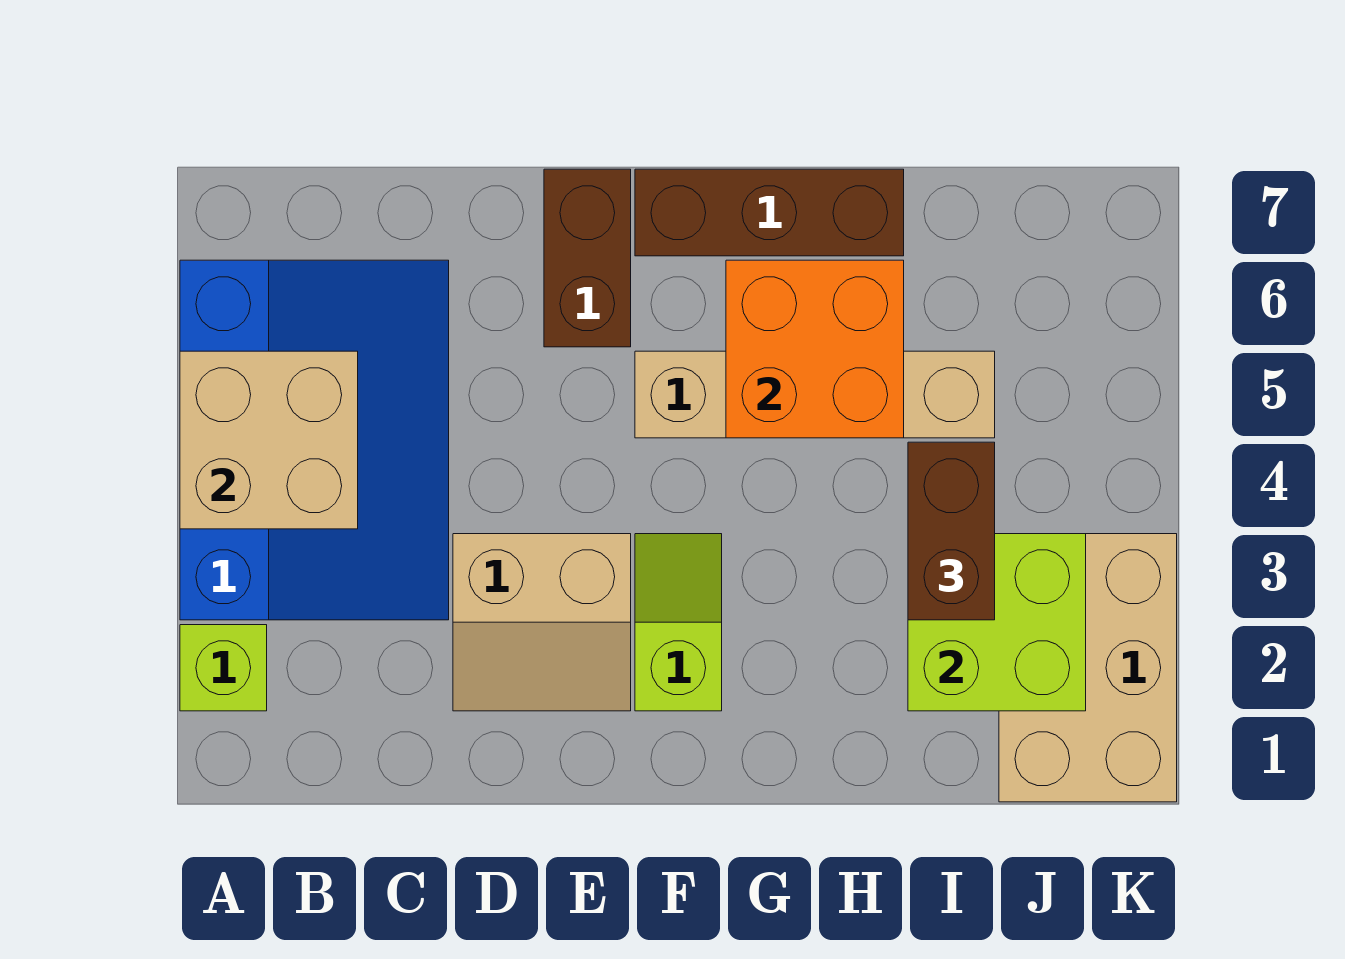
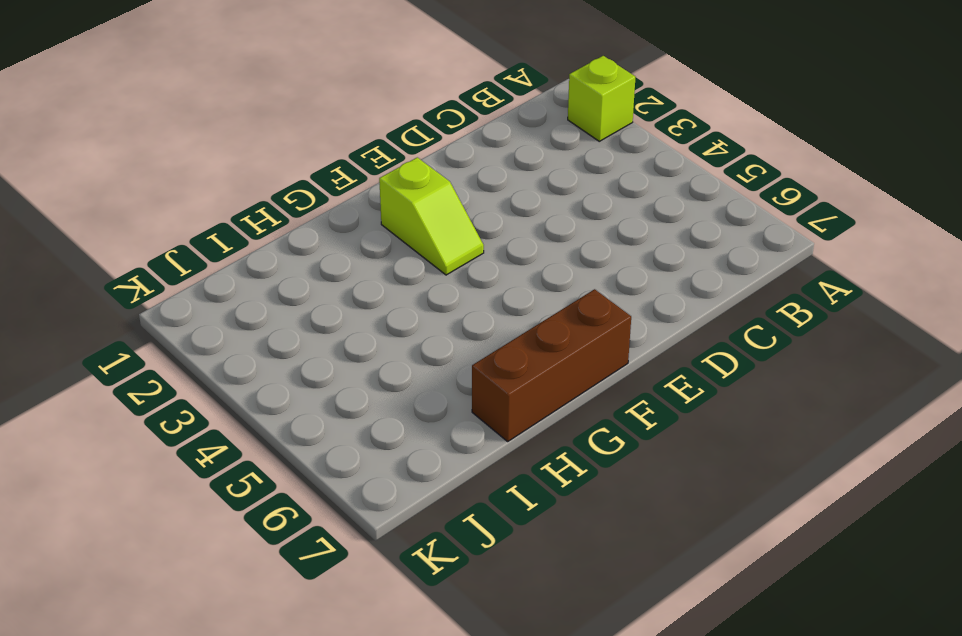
none -> blue 3x4 slope [180,260,449,620]
none -> tan 2x2 slope [453,534,631,711]
none -> brown 1x2 brick [544,169,631,347]

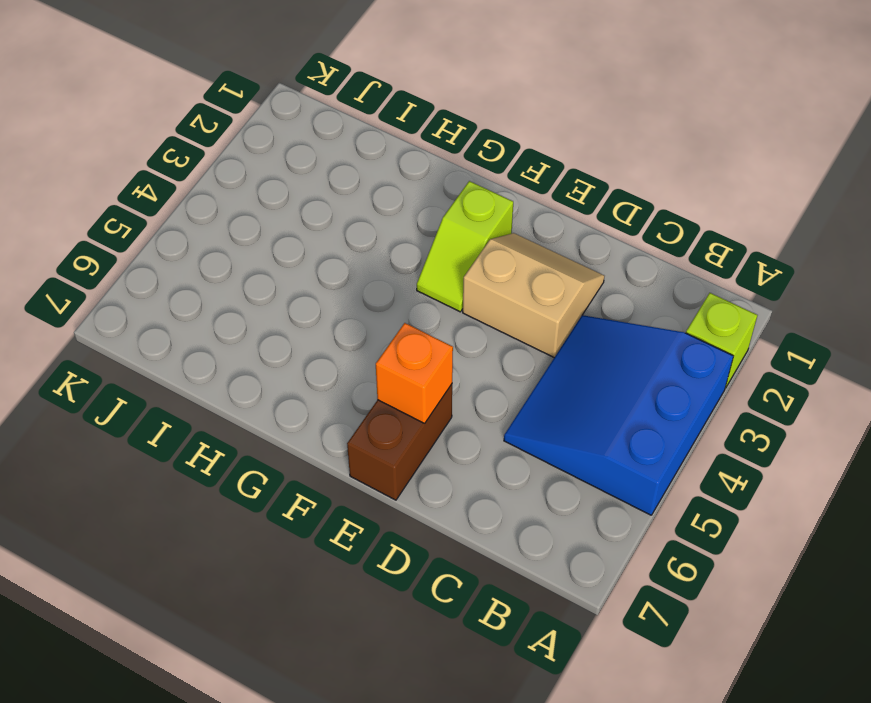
blue 3x3 slope [504,315,733,515] -> blue 3x4 slope [180,260,449,620]
orange 1x1 brick [376,323,453,423] -> none
none -> tan 1x4 brick [635,351,995,438]
none -> brown 1x3 brick [635,169,904,256]
none -> tan 2x3 brick [999,534,1177,802]

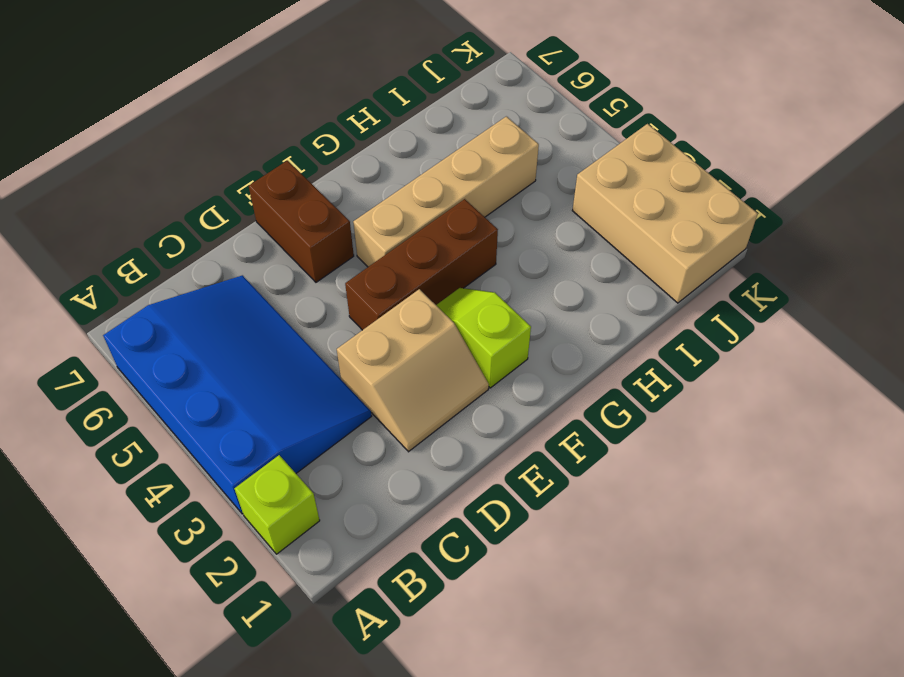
brown 1x3 brick [345,199,498,330] -> brown 1x3 brick moved to [635,169,904,256]
none -> tan 2x2 brick [180,351,358,529]
none -> orange 2x2 brick [726,260,904,438]
none -> lime 2x2 brick [908,534,1086,711]

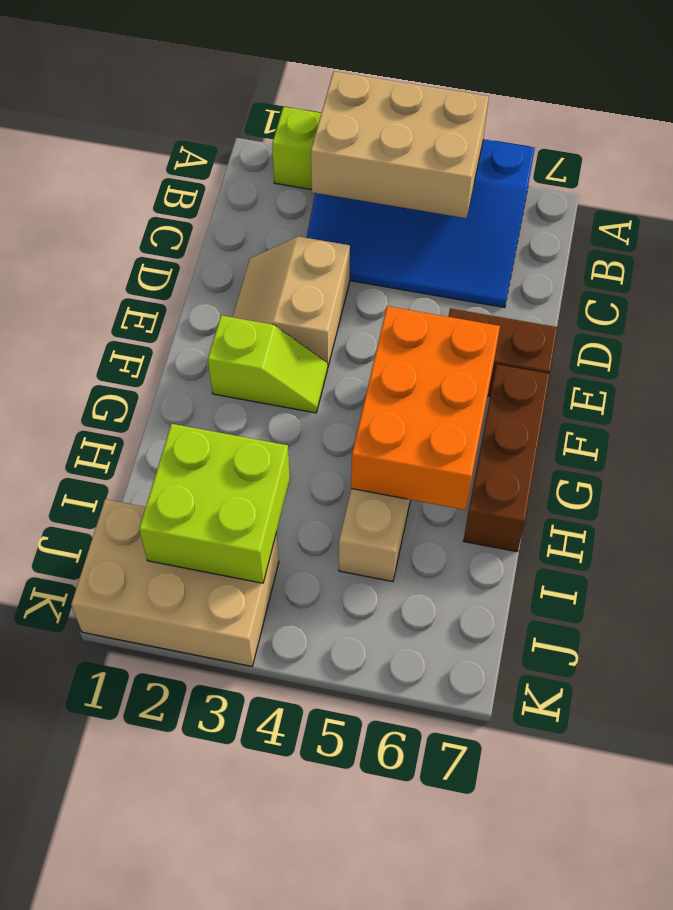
tan 2x3 brick [311,71,489,218] -> tan 2x2 brick [180,351,358,529]
orange 2x3 brick [351,306,500,510] -> orange 2x2 brick [726,260,904,438]
none -> brown 1x2 brick [908,442,995,620]

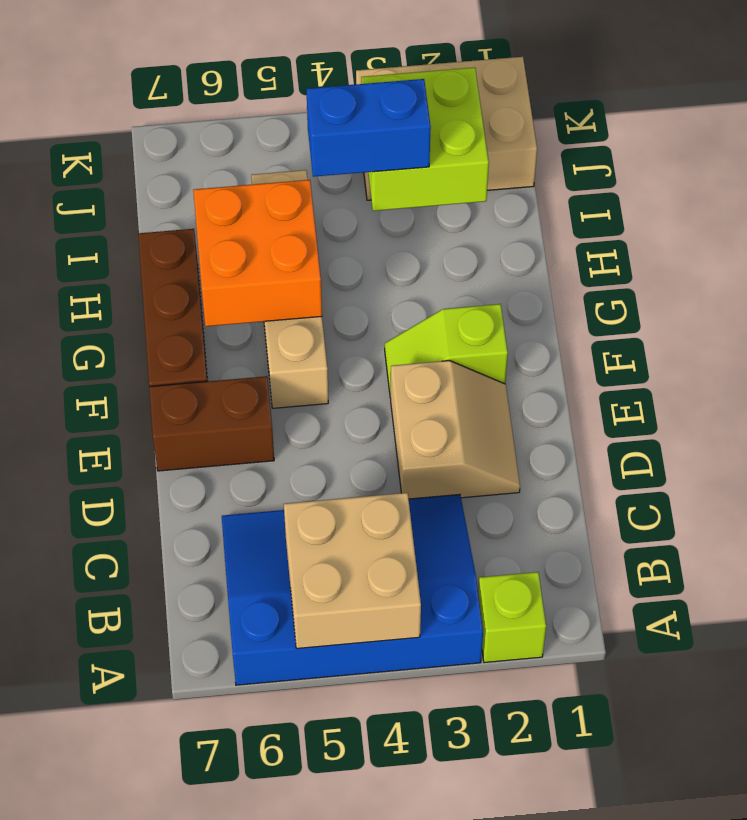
blue 1x2 brick [306,79,431,177] -> brown 1x2 brick [908,442,995,620]

